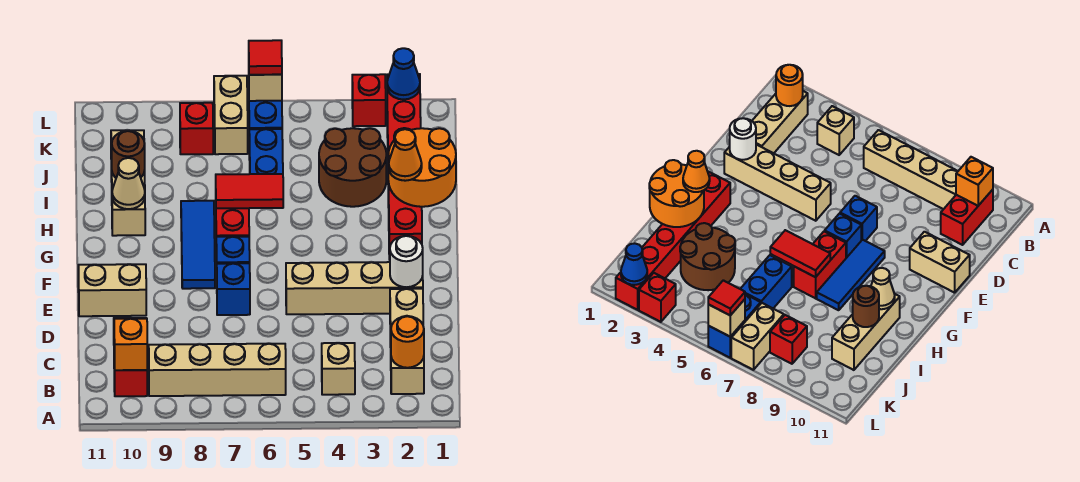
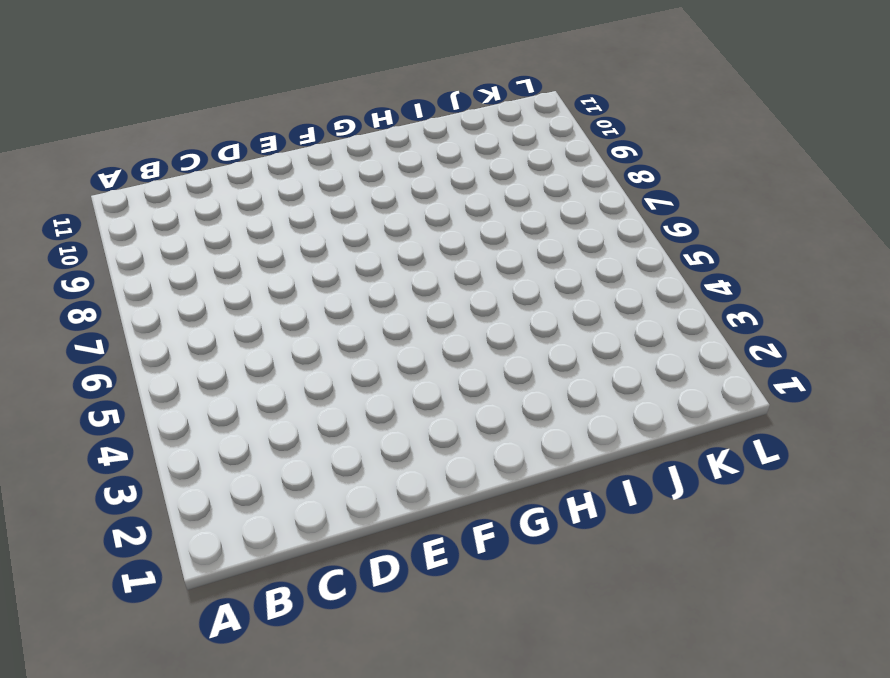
none -> tan 1x3 brick [390,289,424,394]
none -> tan 1x1 brick [322,343,355,395]
none -> tan 1x4 brick [149,344,286,396]

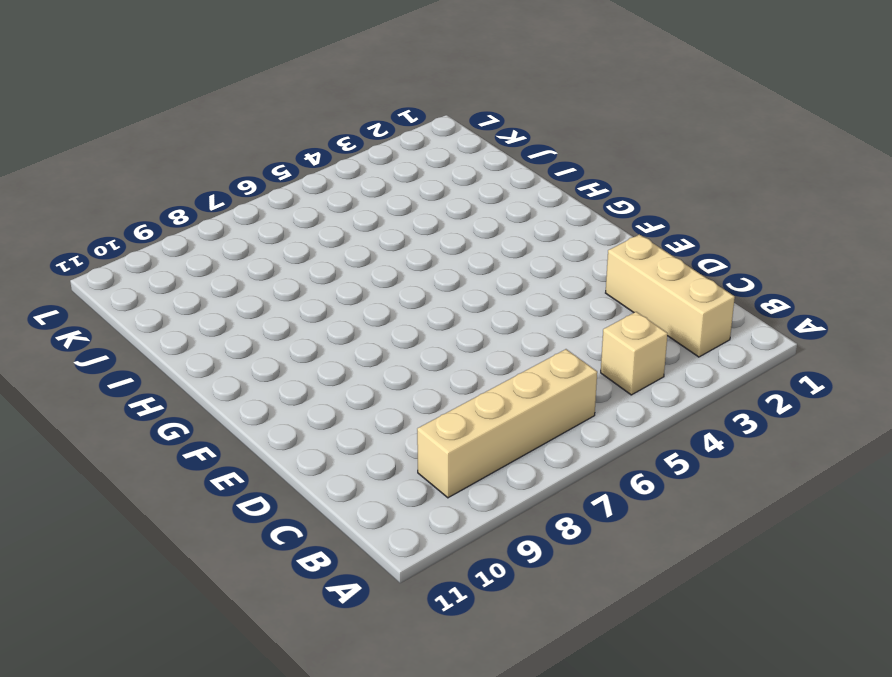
none -> red 1x2 brick [114,318,147,396]
none -> tan 1x4 brick [286,262,423,314]
none -> blue 1x1 brick [217,263,250,315]

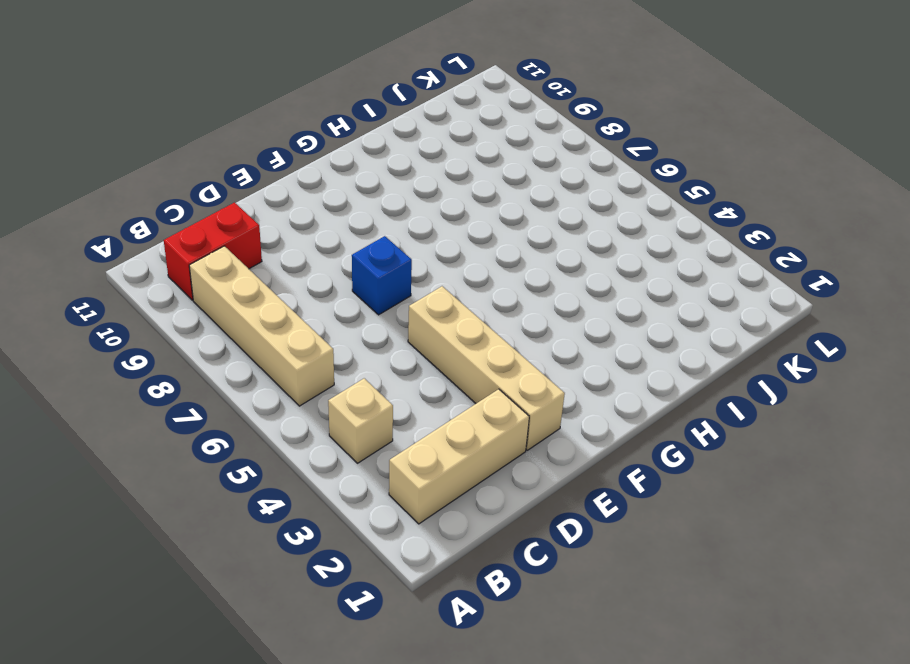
none -> tan 1x2 brick [78,264,146,316]
none -> blue 1x1 brick [216,237,250,270]
none -> blue 1x3 tile [181,201,215,289]

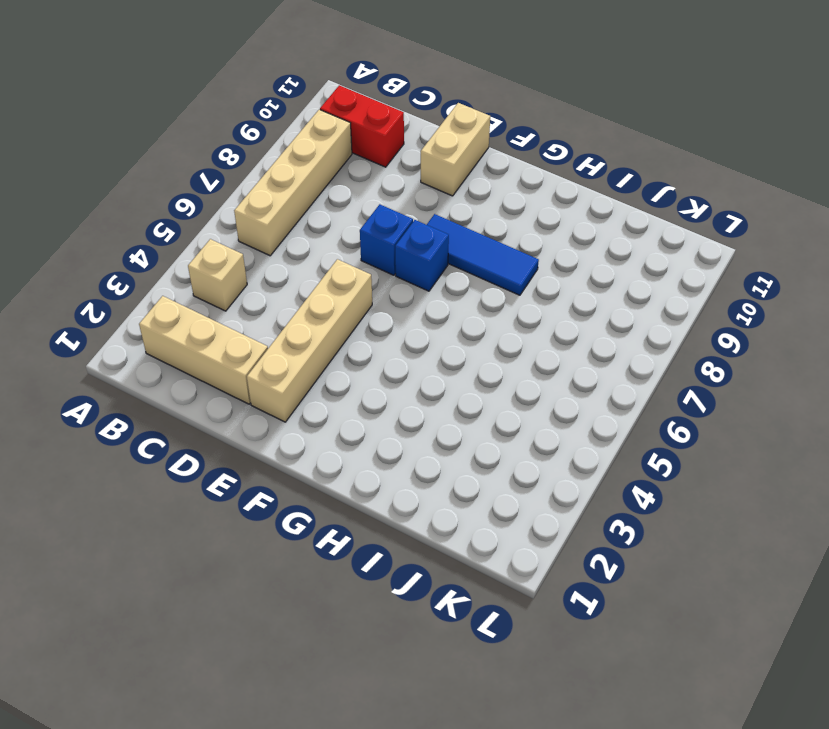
none -> red 1x6 brick [387,74,422,260]
none -> red 1x2 brick [216,208,249,237]
none -> tan 1x3 brick [111,130,145,236]

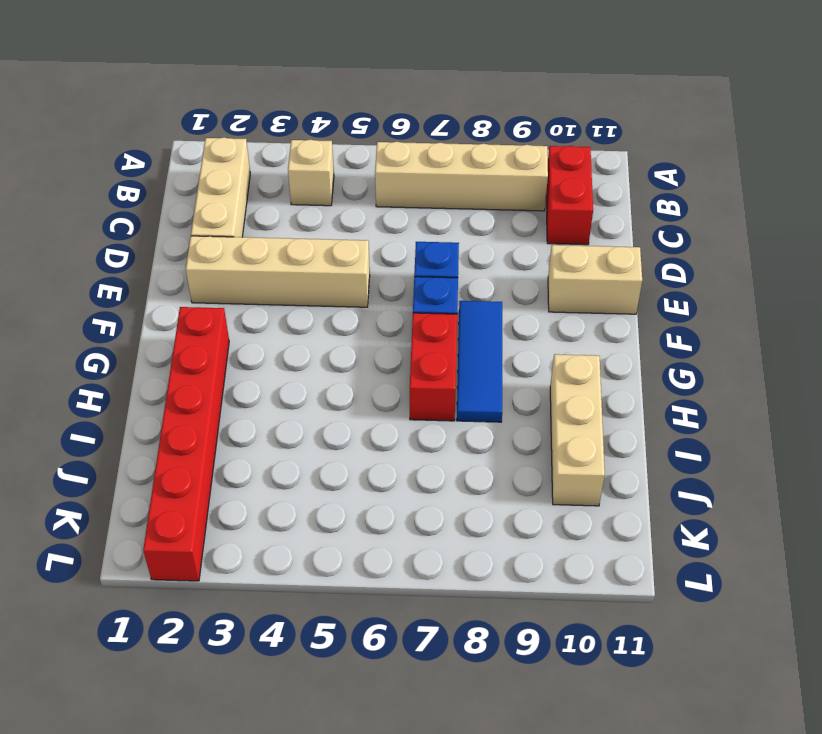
none -> brown 2x2 round brick [319,128,386,207]
none -> blue 1x2 brick [249,129,283,174]
none -> blue 1x2 brick [249,101,282,129]

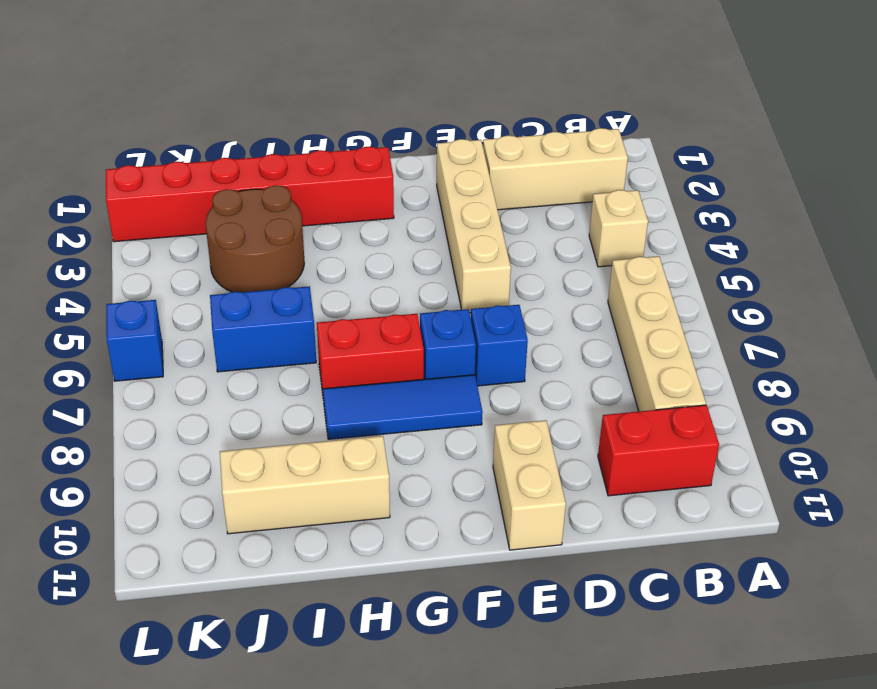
blue 1x1 brick [106,300,163,381] -> blue 1x2 brick [249,101,282,129]
none -> tan 1x2 brick [214,76,248,154]
none -> red 1x1 brick [180,103,213,154]
none -> red 1x1 brick [352,74,386,126]

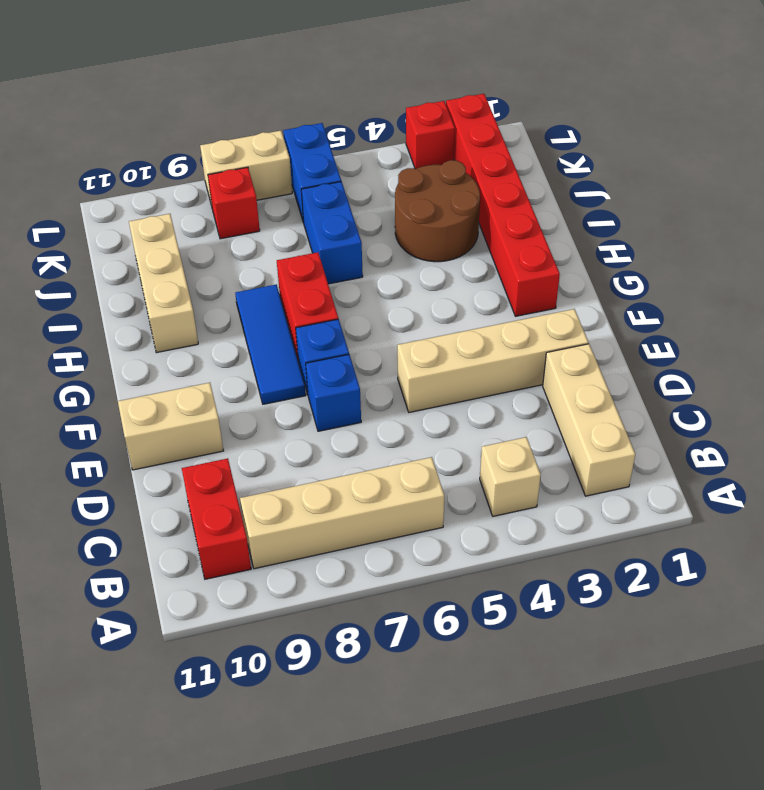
tan 1x2 brick [200,131,292,206] -> tan 1x2 brick turned to [214,76,248,154]
none -> orange 1x1 round brick [391,316,424,368]
none -> orange 1x1 brick [114,319,147,370]
none -> white 1x1 round brick [390,236,423,287]

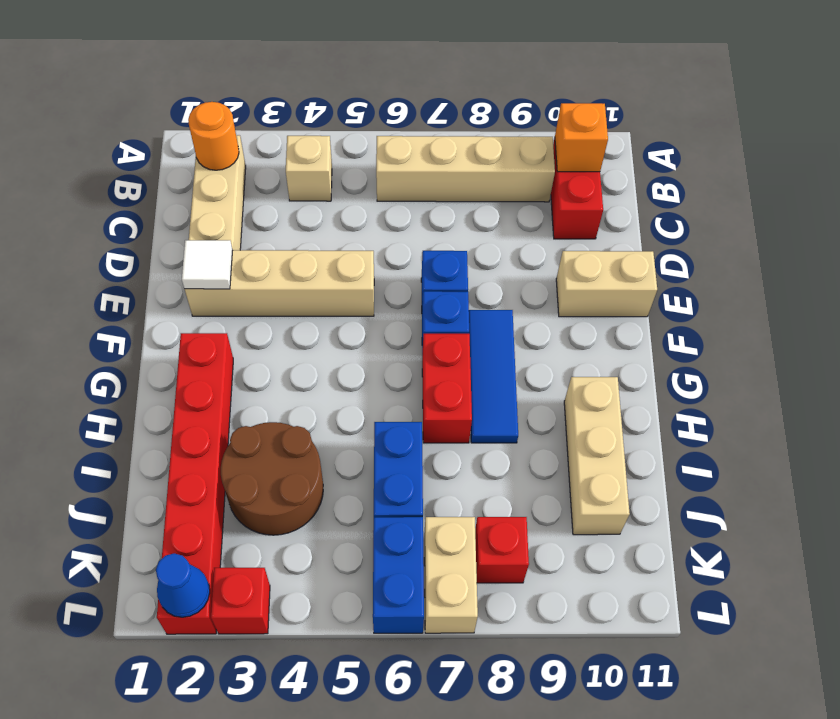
white 1x1 tile [182,240,233,289] -> white 1x1 round brick [390,236,423,287]
none -> orange 2x2 round brick [388,128,456,207]
none -> red 1x2 tile [216,174,283,208]
none -> tan 1x1 cone [112,158,145,209]

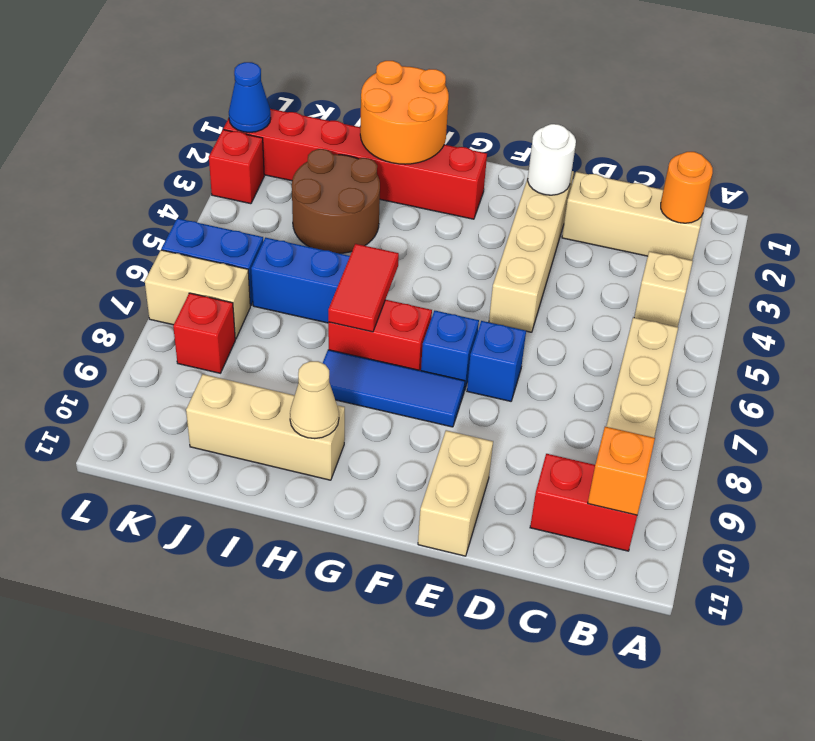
none -> brown 1x1 round brick [112,131,145,178]
none -> tan 1x1 brick [249,74,282,101]
none -> orange 1x1 cone [389,129,422,181]

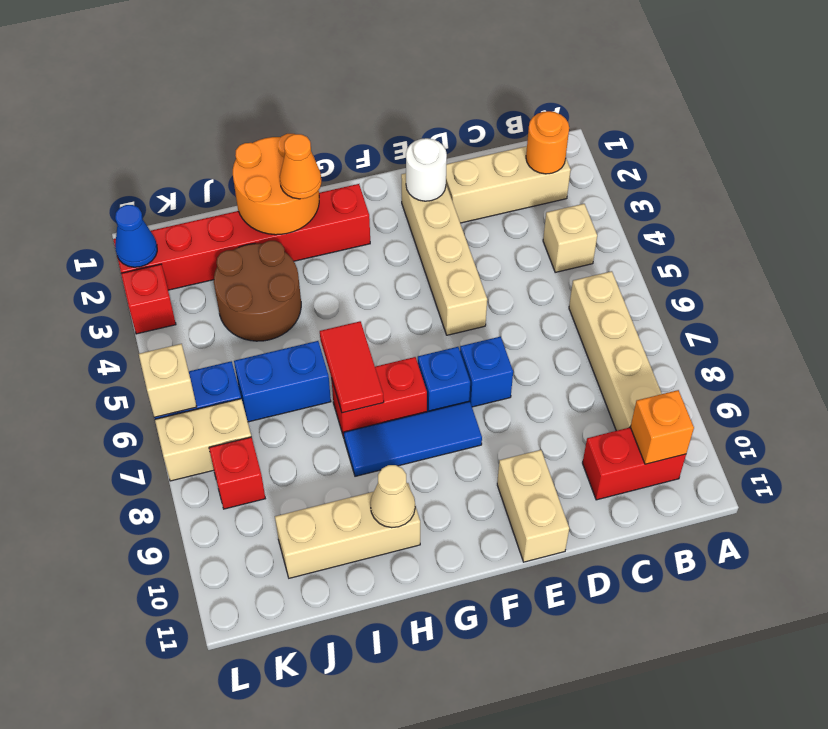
none -> brown 1x1 round brick [112,131,145,178]
none -> red 1x1 tile [249,40,282,75]

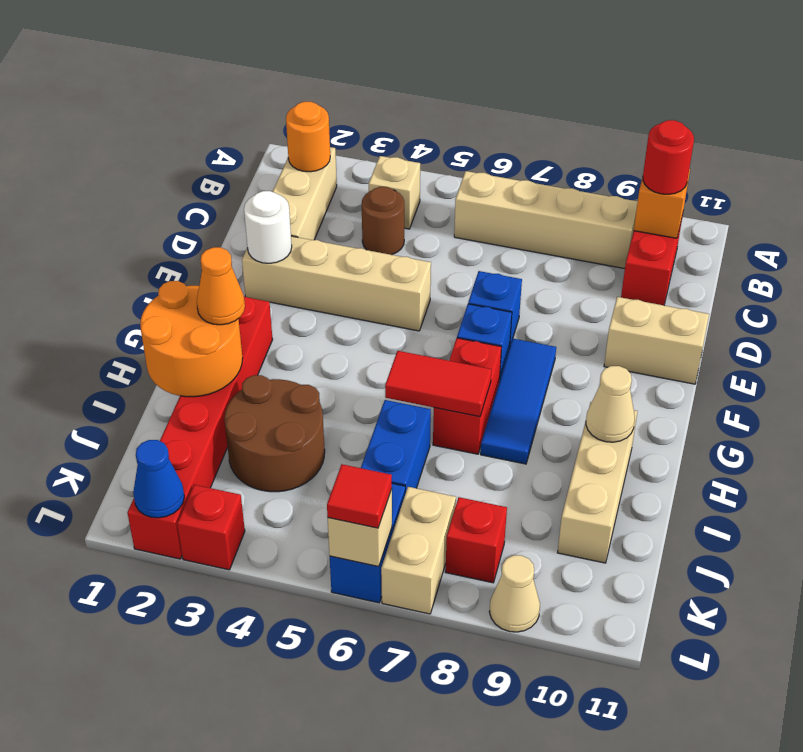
red 1x1 round brick [643,120,694,194] -> none
brown 1x1 round brick [362,187,404,255] -> brown 1x1 round brick moved to [112,131,145,178]
tan 1x1 cone [489,555,540,632] -> none

